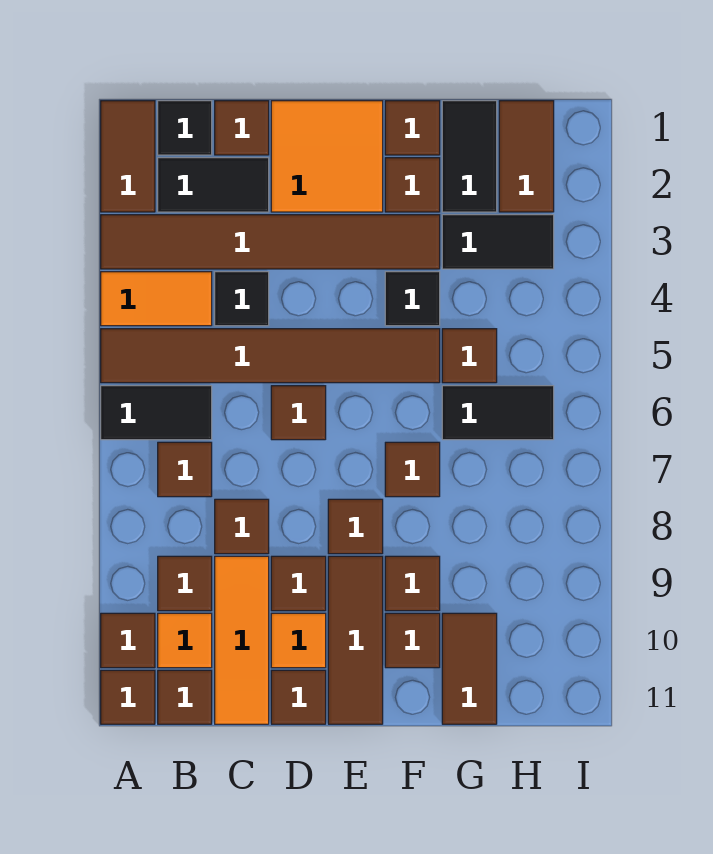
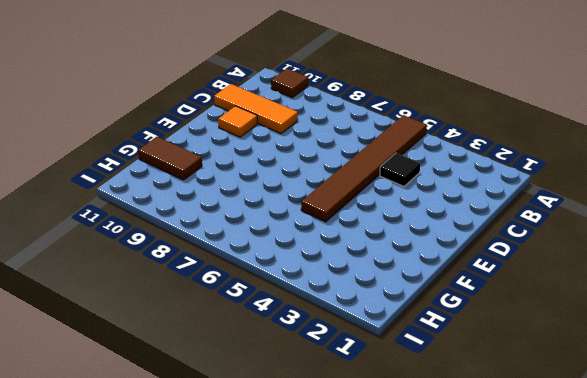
none -> brown 1x2 tile [101,101,155,212]
none -> brown 1x6 tile [101,215,440,269]
none -> orange 1x2 tile [101,272,212,326]
none -> black 1x2 tile [101,386,212,440]

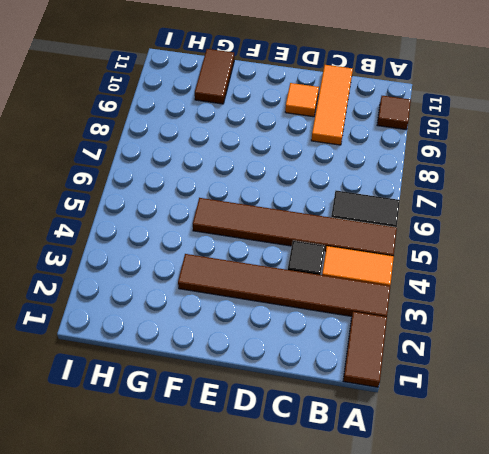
none -> brown 1x1 tile [101,670,155,724]
none -> black 1x1 tile [158,101,212,155]
none -> black 1x2 tile [158,158,269,212]
none -> brown 1x1 tile [158,442,212,497]

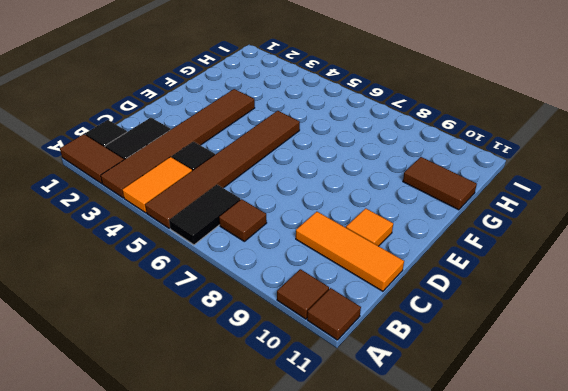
none -> brown 1x1 tile [158,556,212,611]
none -> orange 1x1 tile [158,613,212,668]
none -> brown 1x1 tile [158,670,212,724]
none -> brown 1x1 tile [215,101,269,155]

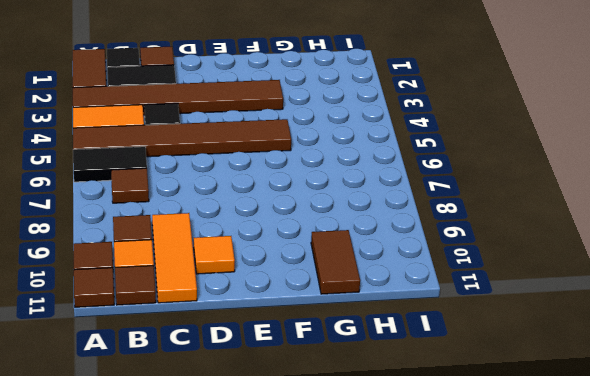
none -> brown 1x1 tile [215,499,269,554]
none -> orange 2x2 tile [271,101,383,212]
none -> brown 1x1 tile [271,386,326,440]
none -> brown 1x1 tile [271,556,326,611]

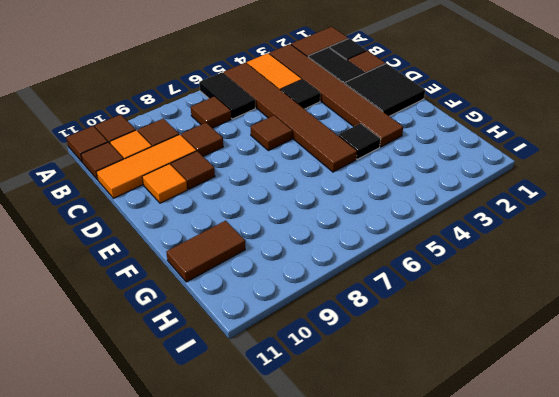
black 2x2 tile [345,64,425,116] -> orange 2x2 tile [271,101,383,212]
none -> brown 1x1 tile [271,670,326,724]
none -> brown 1x1 tile [328,499,383,554]
none -> brown 1x3 tile [328,556,383,724]
none -> brown 1x1 tile [385,101,440,155]

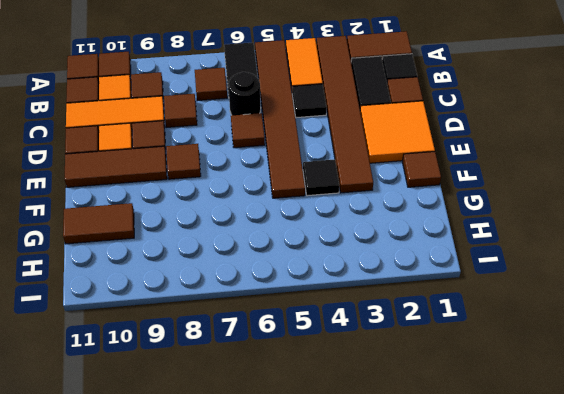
black 1x1 round brick [228,72,261,115] -> none
none -> brown 1x1 tile [385,158,440,212]
none -> brown 1x1 tile [385,442,440,497]
none -> brown 1x1 tile [385,556,440,611]
none -> brown 1x1 tile [385,613,440,668]

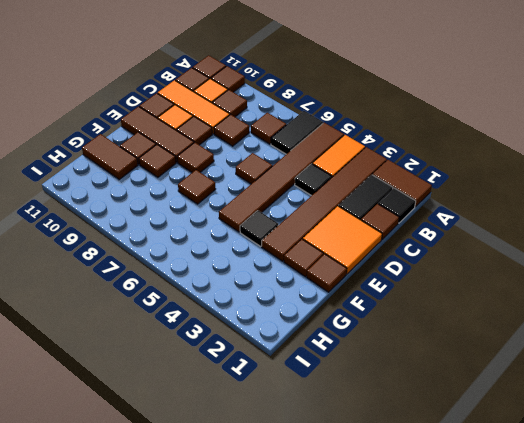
none -> black 1x2 tile [442,101,497,212]
none -> black 1x2 tile [442,215,554,269]
none -> brown 1x1 tile [442,329,497,383]
none -> black 1x2 tile [442,386,554,440]

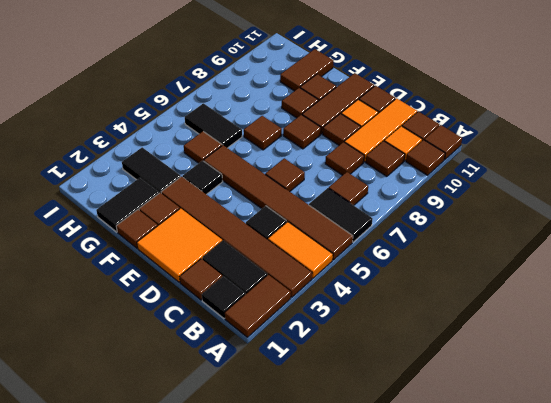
none -> brown 1x2 tile [499,101,554,212]

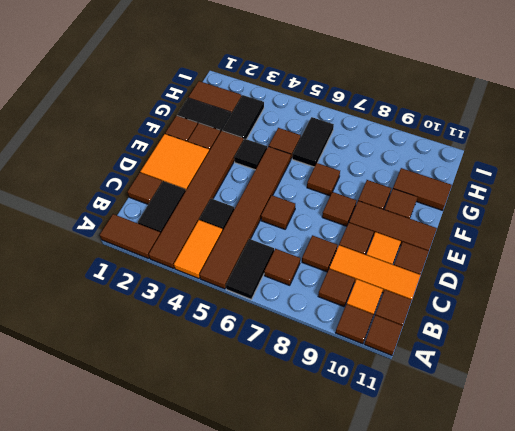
none -> black 1x1 tile [158,101,212,155]

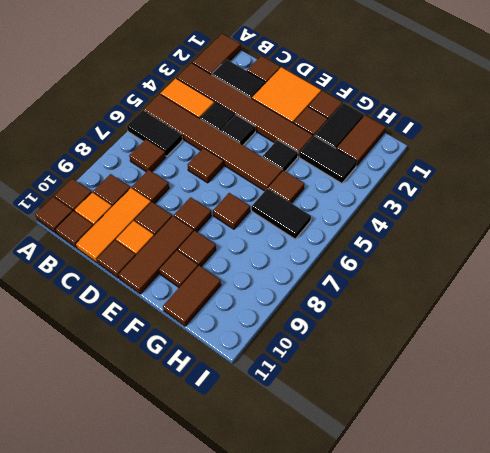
black 1x1 tile [221,115,255,145] -> black 1x1 tile moved to [158,101,212,155]

